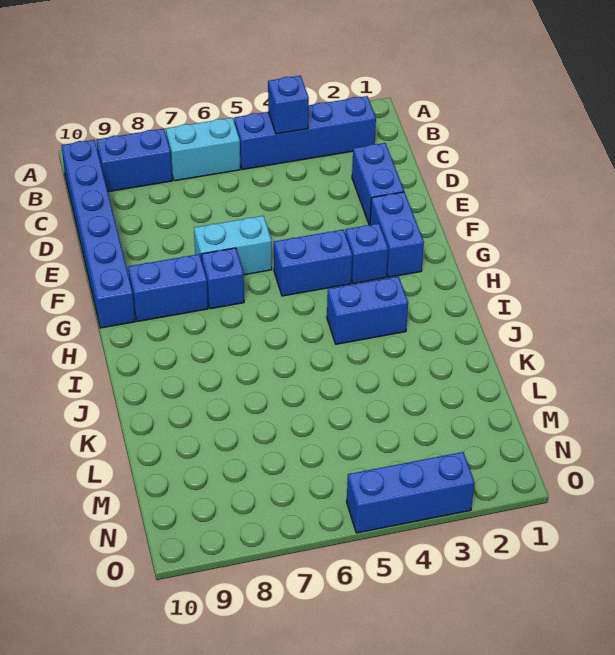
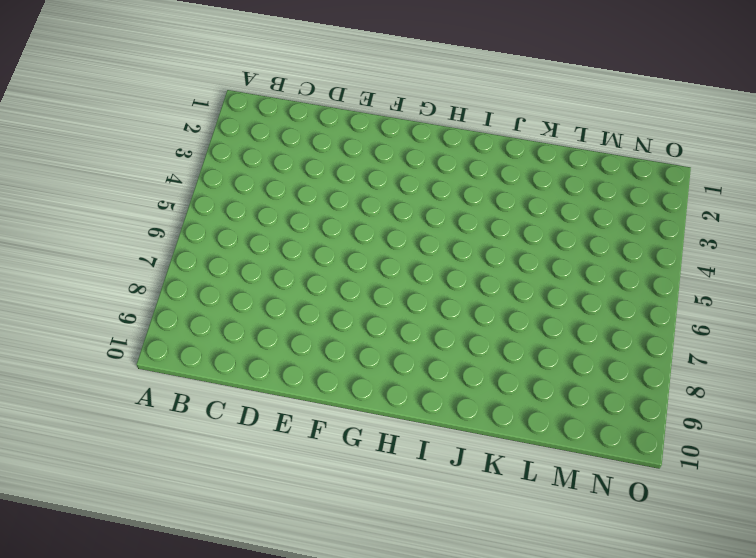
none -> blue 1x4 brick [234,96,376,170]
none -> cyan 1x2 brick [166,118,240,181]
none -> blue 1x2 brick [96,129,172,192]

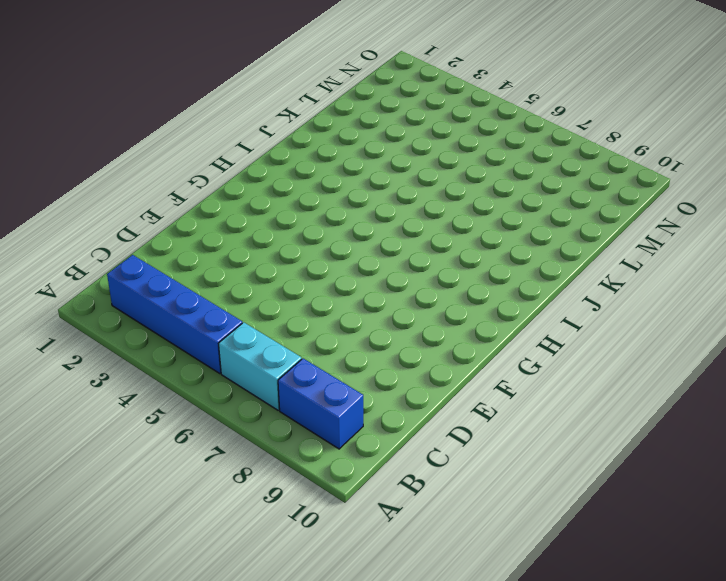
none -> blue 1x6 brick [61,140,135,328]
none -> blue 1x2 brick [352,143,404,225]
none -> blue 1x2 brick [370,192,424,277]

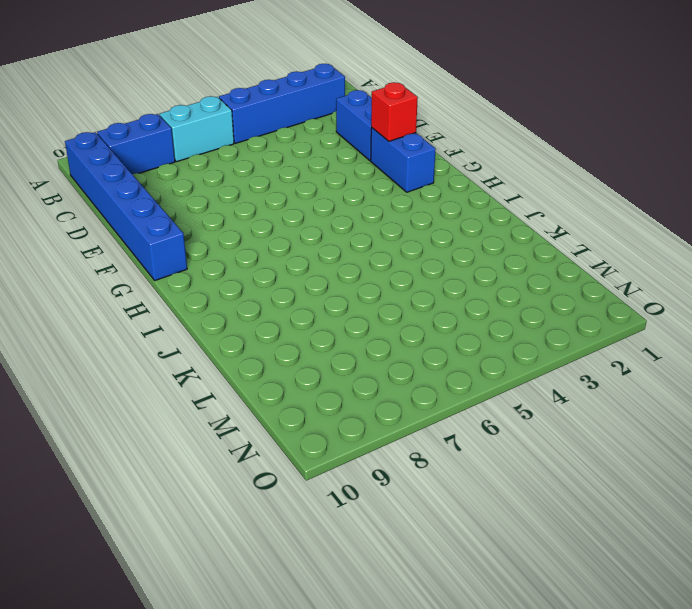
red 1x1 brick [371,82,418,141] -> none
none -> cyan 1x2 brick [194,216,272,275]
none -> blue 1x1 brick [345,223,388,284]
none -> blue 1x2 brick [274,230,352,296]

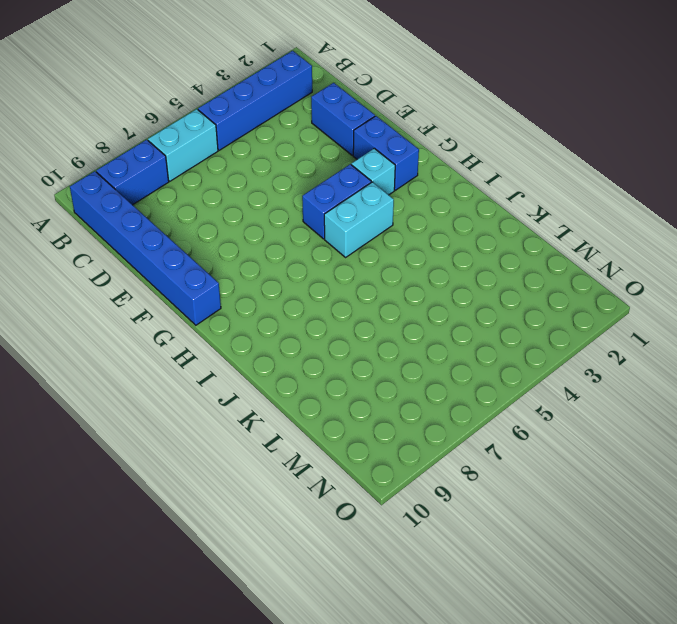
cyan 1x1 brick [351,148,395,195] -> blue 1x1 brick [345,223,388,284]
cyan 1x2 brick [324,182,394,257] -> cyan 1x2 brick moved to [194,216,272,275]
none -> blue 1x1 brick [201,248,244,309]
none -> blue 1x2 brick [128,254,208,322]
none -> blue 1x2 brick [327,276,408,344]

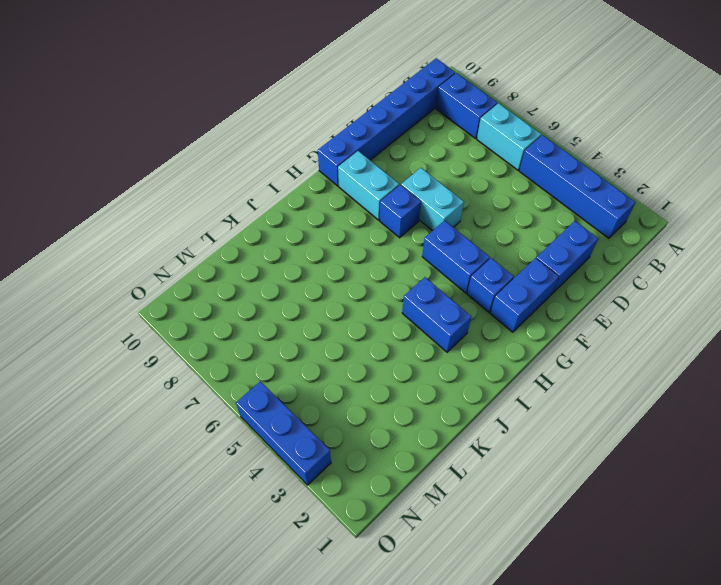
cyan 1x2 brick [338,151,399,220] -> blue 1x2 brick [128,254,208,322]
none -> blue 1x1 brick [268,76,309,134]

